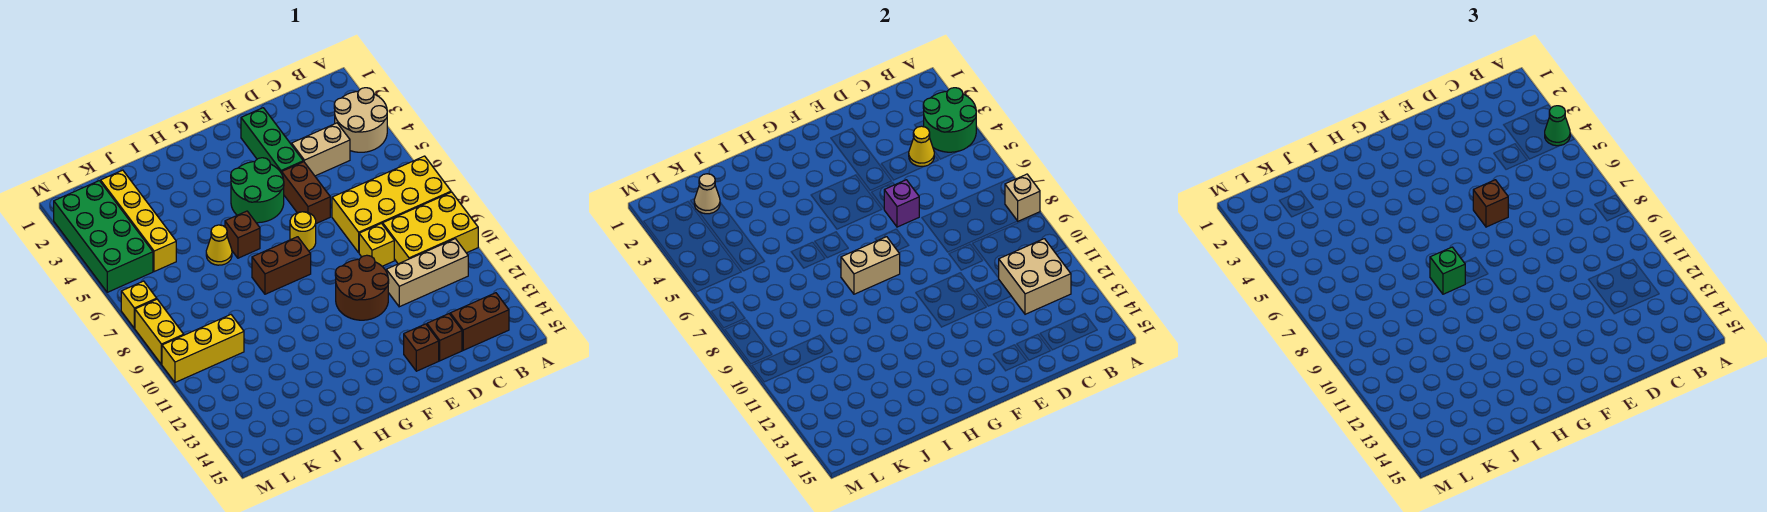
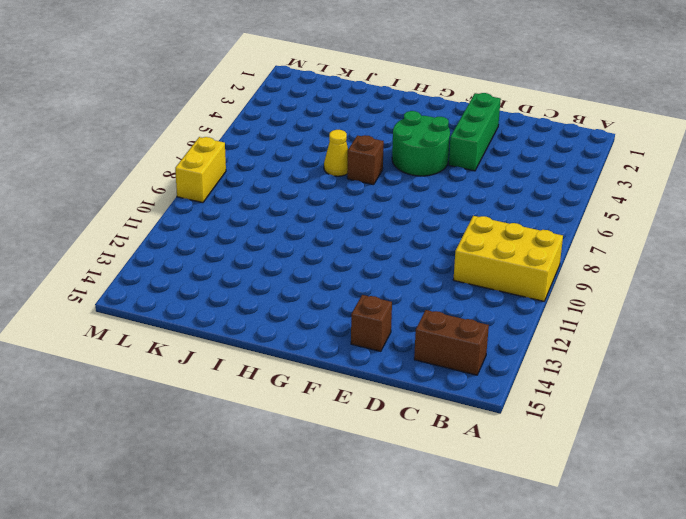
none -> tan 2x2 round brick [334,88,387,152]
none -> yellow 2x4 brick [332,156,451,252]
none -> tan 1x3 brick [386,239,468,307]
none -> tan 1x2 brick [292,123,350,176]

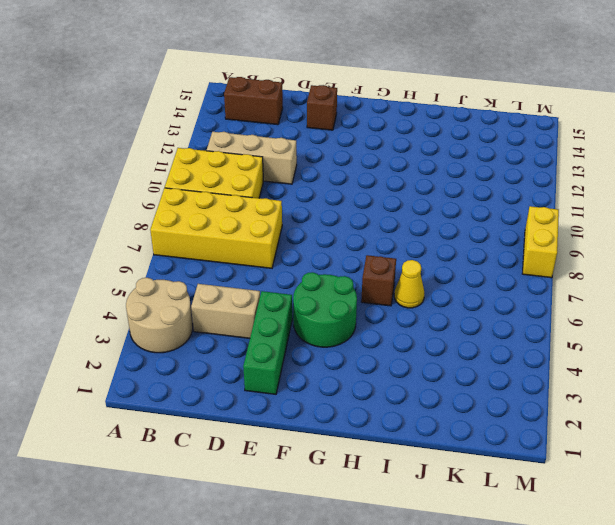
none -> yellow 1x1 brick [359,223,394,266]
none -> brown 1x1 brick [427,314,462,361]
none -> brown 1x2 brick [282,162,330,223]
none -> brown 2x2 round brick [335,255,389,320]

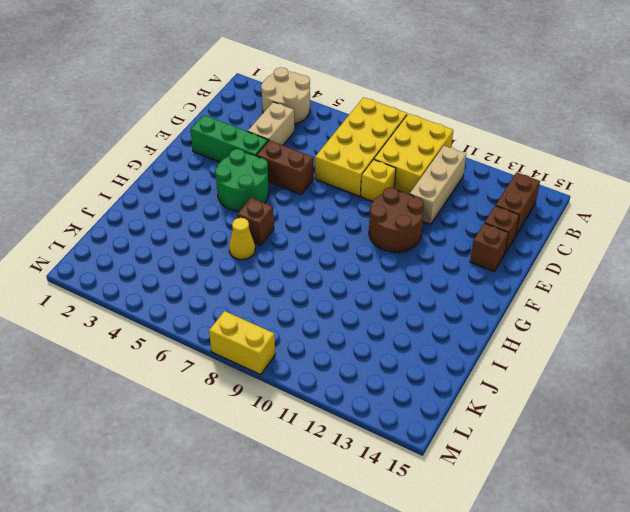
none -> yellow 1x1 round brick [290,212,316,251]
none -> brown 1x2 brick [252,237,311,294]
none -> yellow 1x4 brick [101,170,176,272]
none -> yellow 1x3 brick [162,315,244,382]

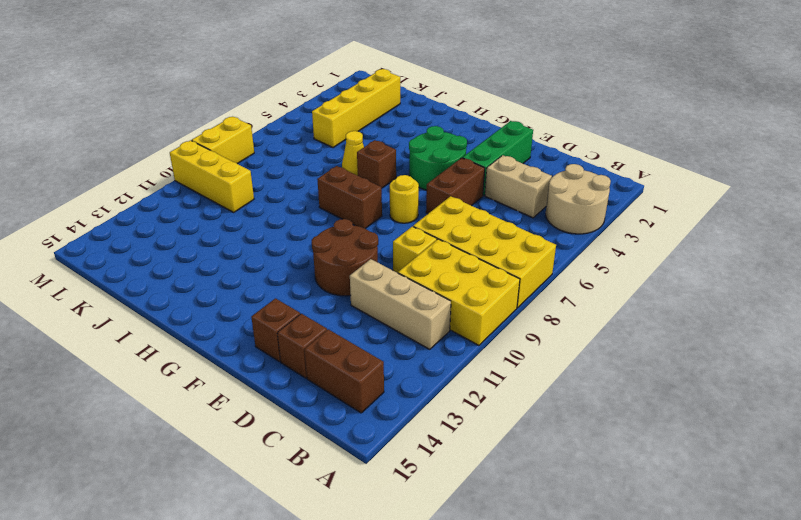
none -> green 2x4 brick [54,181,153,292]
none -> yellow 1x1 brick [121,281,157,328]
none -> green 2x2 round brick [923,88,976,152]
none -> tan 1x1 brick [1005,174,1040,221]

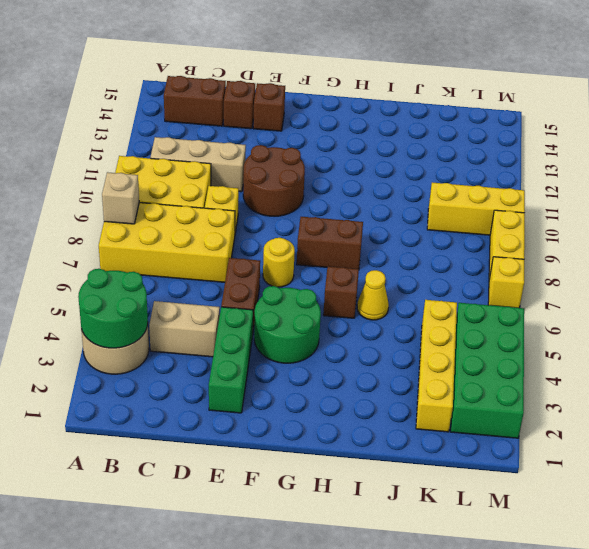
none -> tan 2x2 brick [999,239,1071,314]
none -> yellow 1x1 cone [909,126,934,166]
none -> purple 1x1 brick [884,180,919,227]
none -> tan 1x2 brick [841,237,900,294]

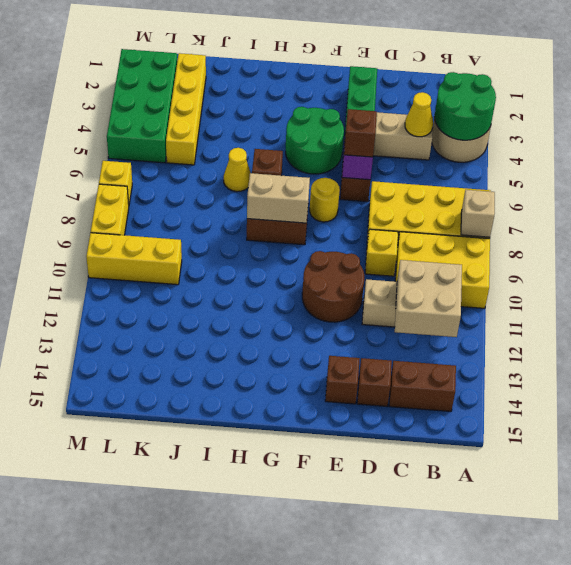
none -> tan 1x1 cone [694,174,720,214]
none -> green 1x1 cone [1545,106,1570,146]
none -> green 1x1 brick [1430,247,1465,294]

